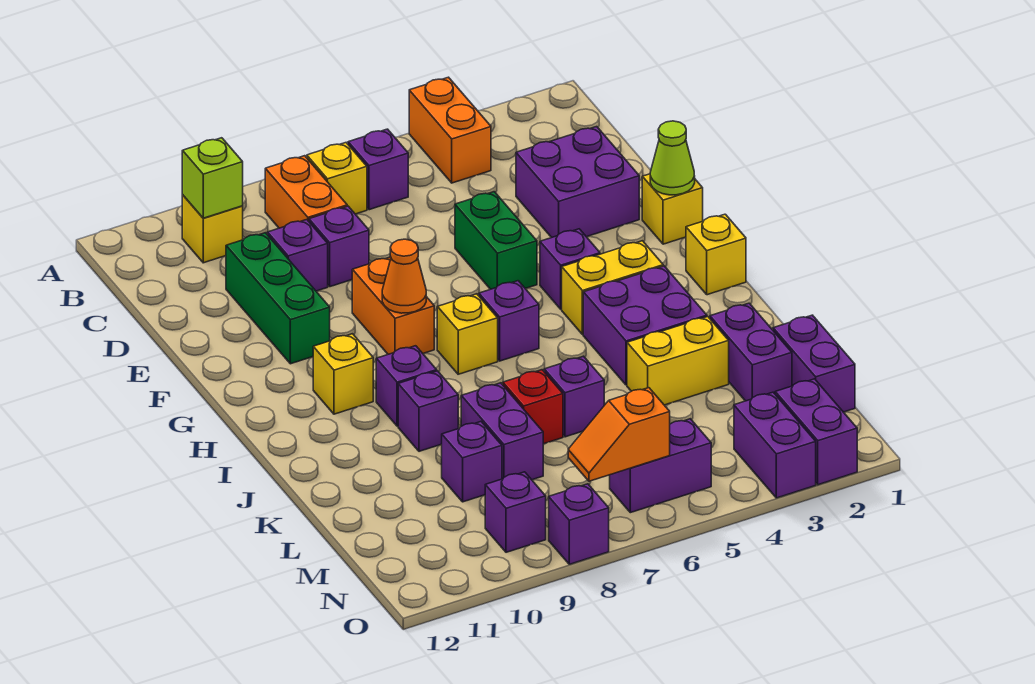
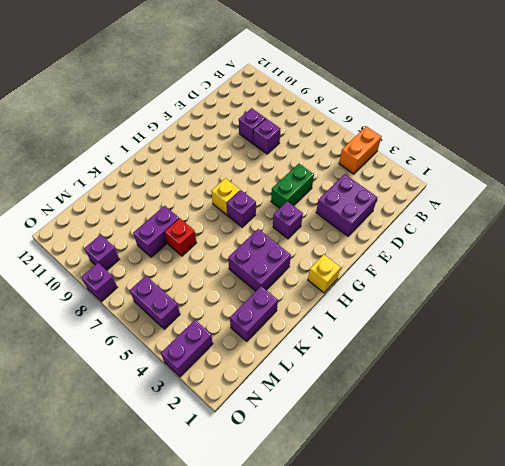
none -> purple 1x1 brick [348,129,408,210]
none -> yellow 1x1 brick [307,143,367,214]
none -> orange 1x2 brick [265,156,347,228]
none -> yellow 1x1 brick [182,195,243,263]

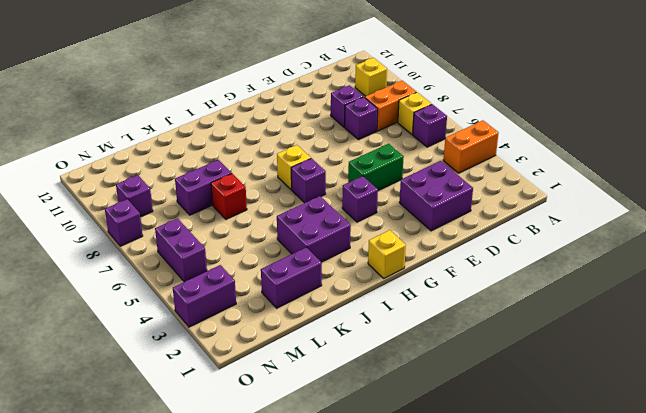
none -> green 1x3 brick [226,233,330,364]
none -> yellow 1x1 brick [642,174,703,244]
none -> orange 1x2 brick [352,257,434,354]
none -> yellow 1x2 brick [562,241,663,335]

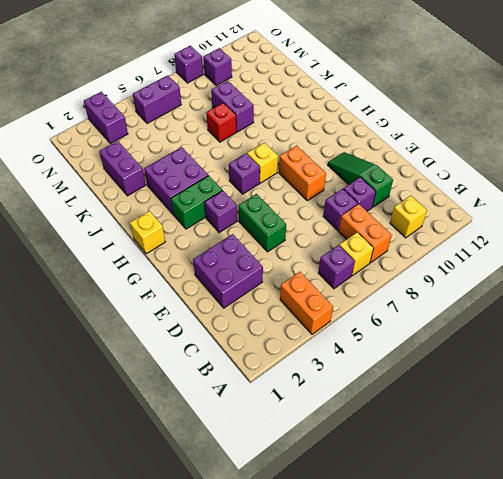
green 1x3 slope [328,152,393,207] -> green 1x3 brick [226,233,330,364]
green 1x2 brick [171,175,222,229] -> yellow 1x2 brick [562,241,663,335]
none -> yellow 1x1 brick [642,174,703,244]
none -> yellow 1x1 brick [313,334,373,414]
none -> purple 1x1 brick [376,346,437,426]
none -> purple 1x1 brick [398,371,458,451]

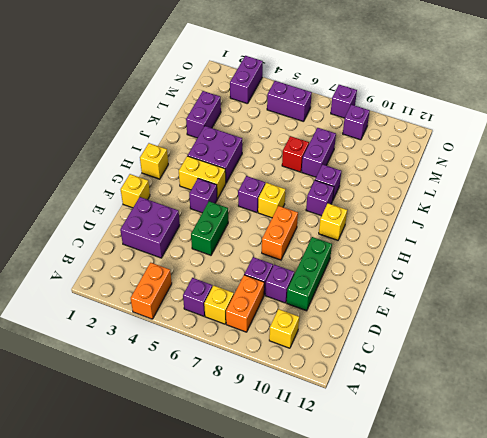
none -> yellow 1x2 brick [627,317,729,405]
none -> purple 1x1 brick [544,356,604,437]
none -> purple 1x2 brick [773,315,855,412]
none -> purple 1x1 brick [442,422,502,502]

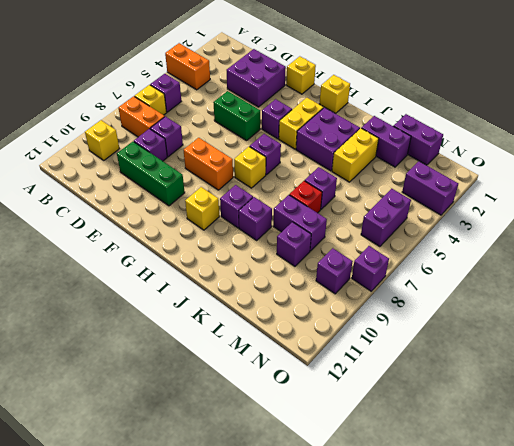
none -> purple 1x2 brick [775,379,857,485]
none -> lime 1x1 brick [182,138,243,218]
none -> lime 1x1 cone [650,121,695,195]
none -> orange 1x1 cone [382,239,426,313]

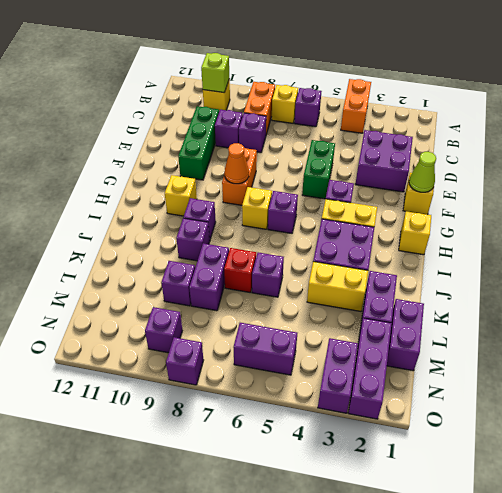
purple 1x3 brick [348,318,392,419] -> purple 1x2 brick [775,379,857,485]
none -> orange 1x2 slope [568,388,670,481]

